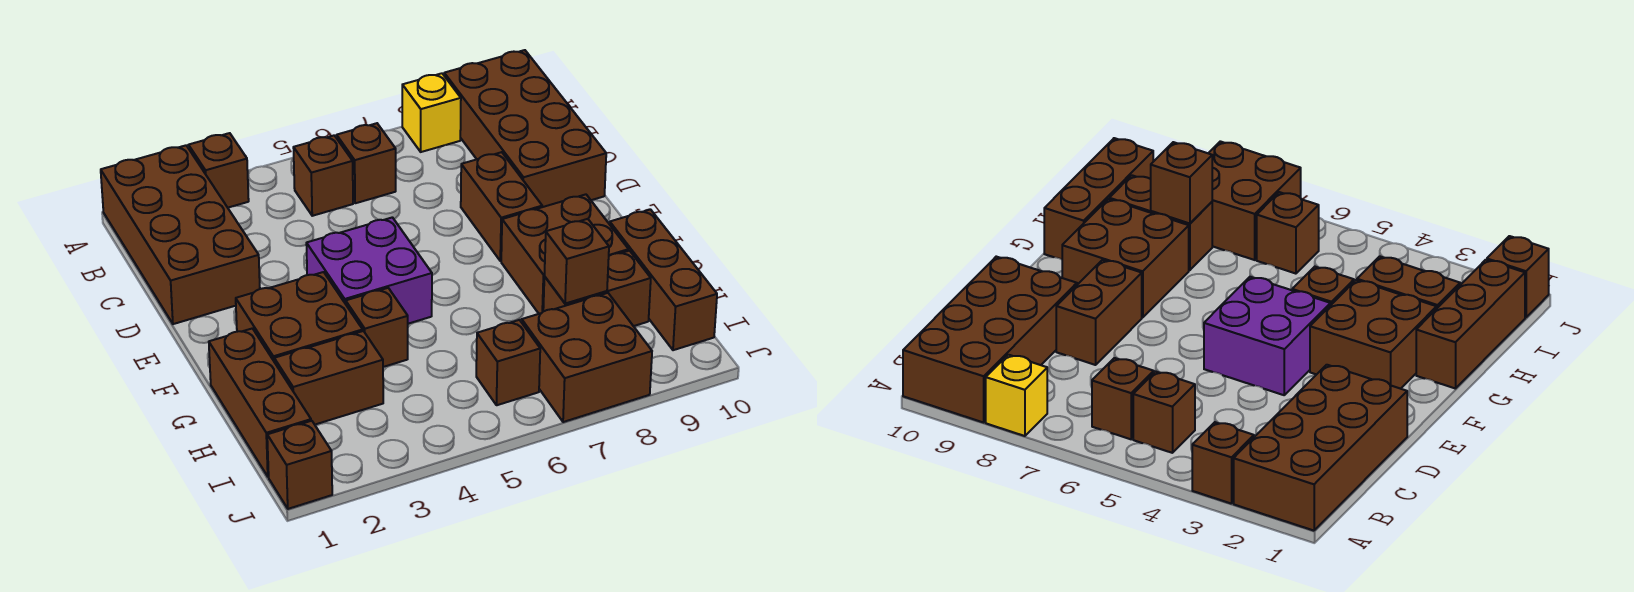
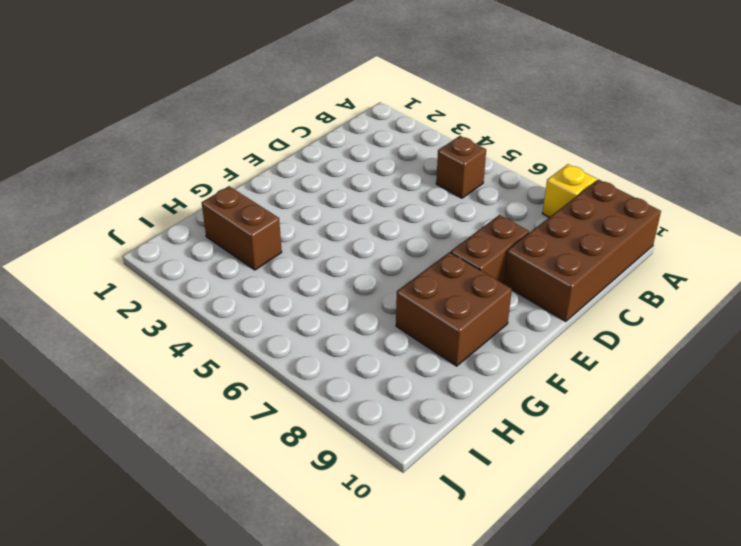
none -> brown 2x4 brick [101,145,260,324]
none -> brown 1x1 brick [189,133,249,208]
none -> brown 1x1 brick [337,123,396,203]

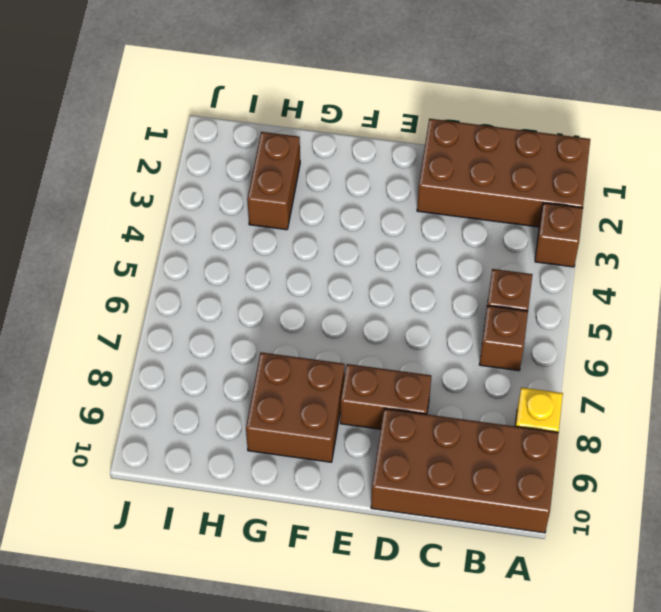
none -> purple 2x2 brick [306,217,432,324]
none -> brown 2x2 brick [236,272,363,361]
none -> brown 1x3 brick [209,328,311,477]

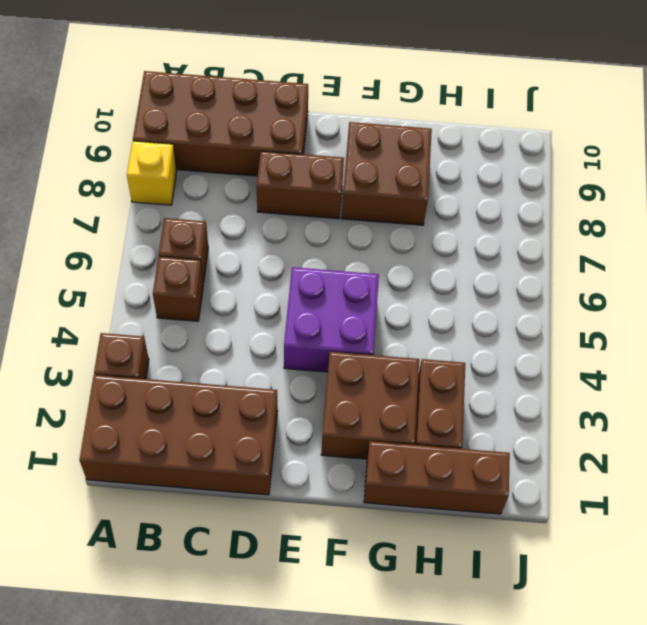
none -> brown 1x1 brick [346,288,408,367]
none -> brown 1x3 brick [610,209,717,350]
none -> brown 1x2 brick [543,251,651,326]

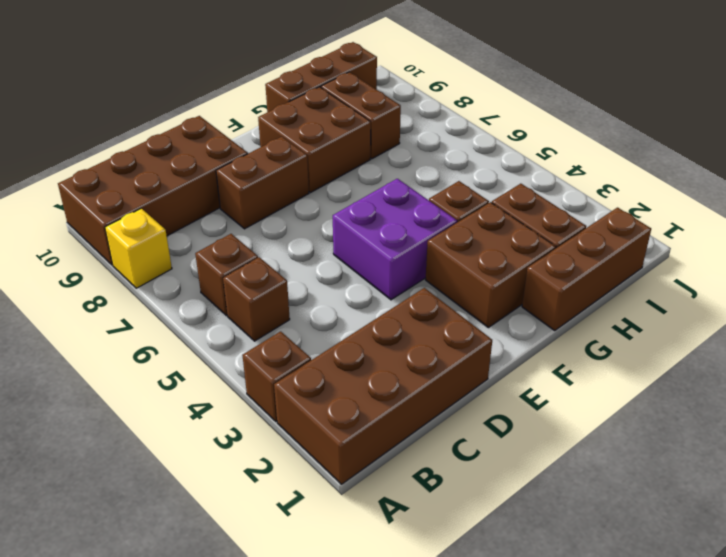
none -> brown 1x1 brick [476,320,540,405]
none -> brown 2x2 brick [522,293,652,422]
none -> brown 1x1 brick [267,421,332,509]

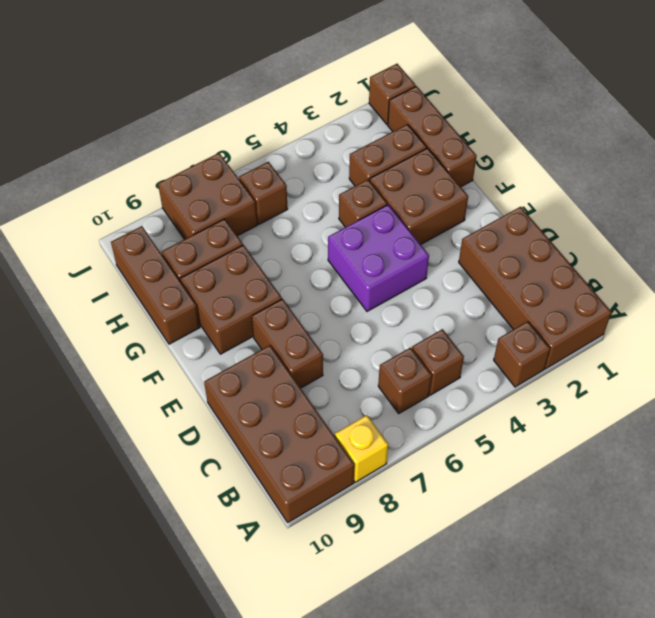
none -> brown 1x1 brick [544,219,609,304]

